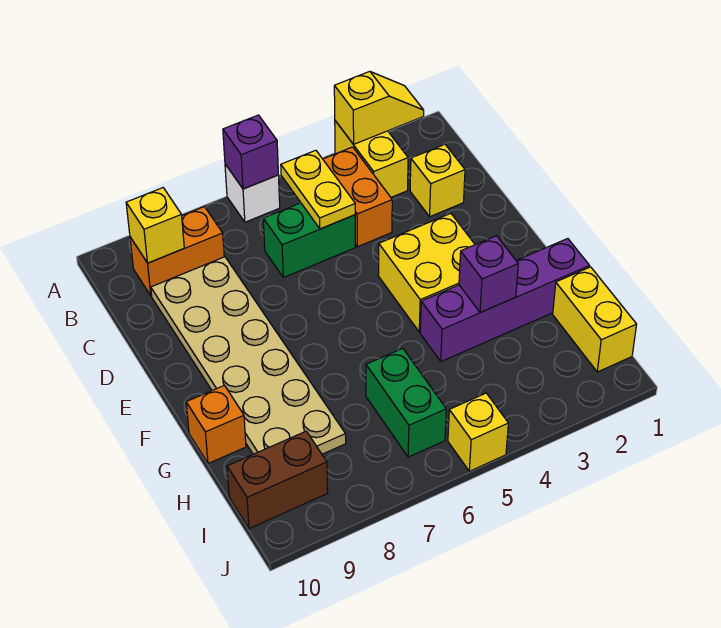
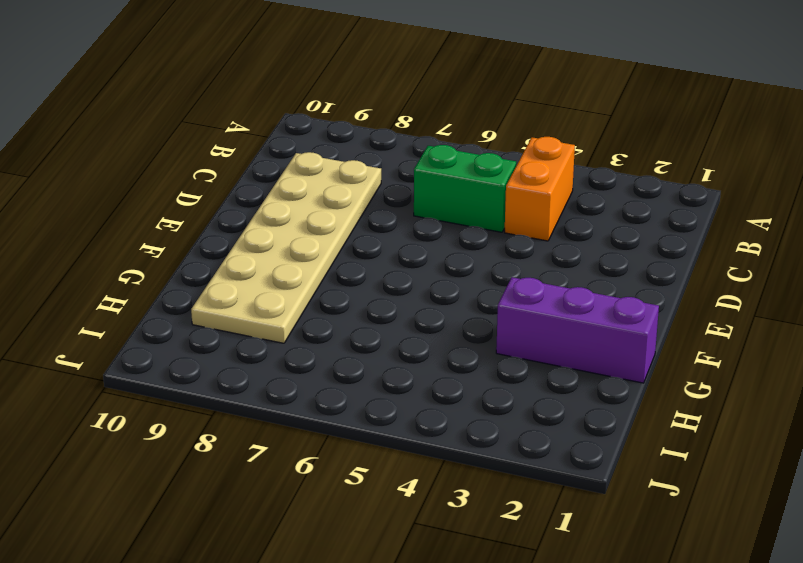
purple 1x3 brick [496,277,659,383] -> purple 1x4 brick [420,239,590,361]
none -> yellow 1x2 brick [335,121,408,197]
none -> white 1x1 brick [225,164,280,222]
none -> orange 1x2 brick [130,207,224,296]

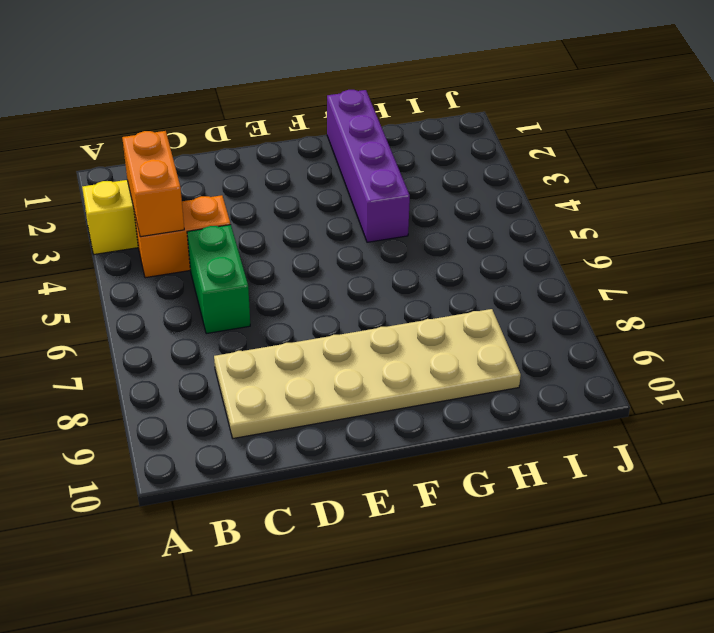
orange 1x2 brick [122,131,184,237] -> orange 1x2 brick moved to [130,207,224,296]
none -> white 1x1 brick [225,164,280,222]
none -> yellow 1x1 brick [410,144,465,216]
none -> yellow 2x2 brick [378,213,475,332]

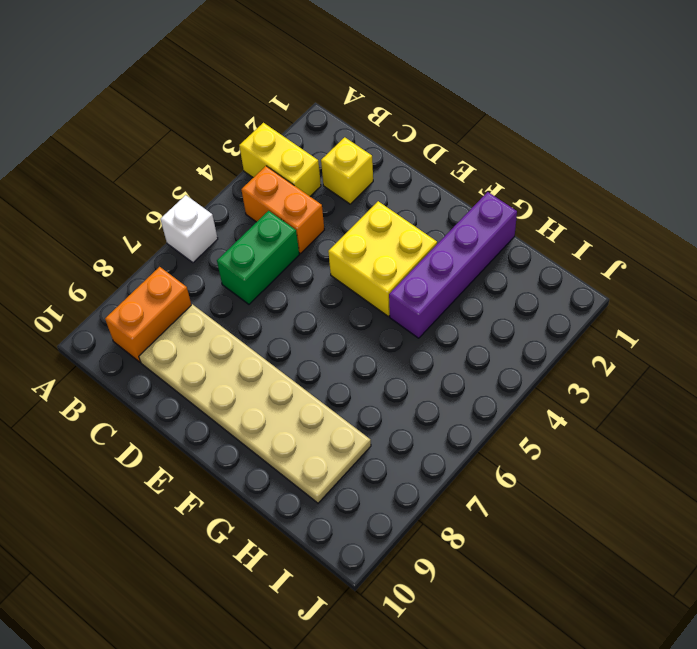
none -> orange 1x1 brick [186,385,246,464]
none -> yellow 1x2 brick [553,267,637,372]
none -> green 1x2 brick [366,348,446,457]

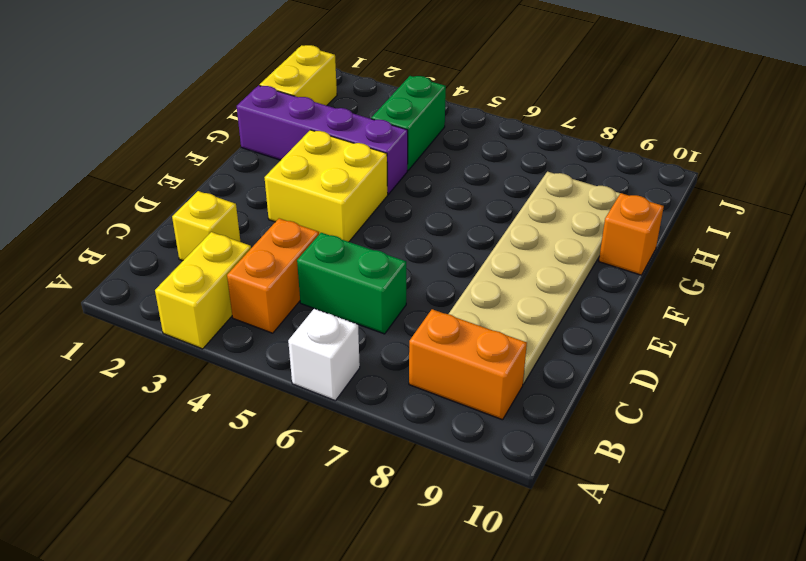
green 1x2 brick [371,76,446,170] -> green 1x2 brick moved to [366,348,446,457]
none -> brown 1x2 brick [227,431,328,529]
none -> yellow 1x1 brick [448,393,508,471]
none -> yellow 1x2 slope [334,71,424,144]

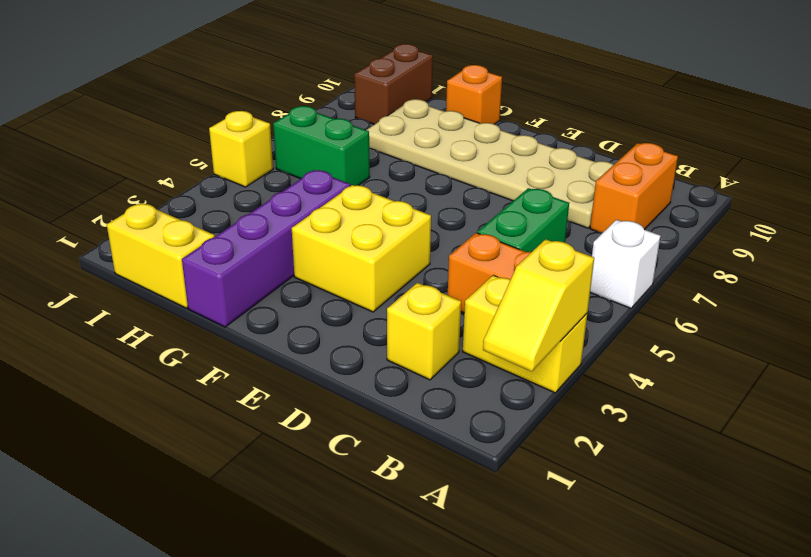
none -> purple 1x1 brick [223,115,278,189]
none -> yellow 1x2 plate [281,150,355,229]
none -> yellow 1x1 brick [126,188,184,263]

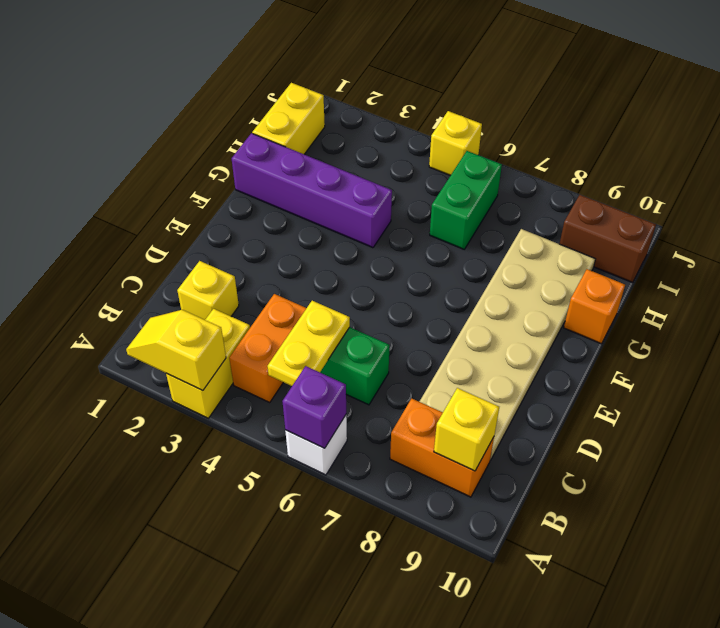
none -> yellow 2x2 brick [378,213,475,332]
none -> purple 1x1 brick [459,236,518,313]

